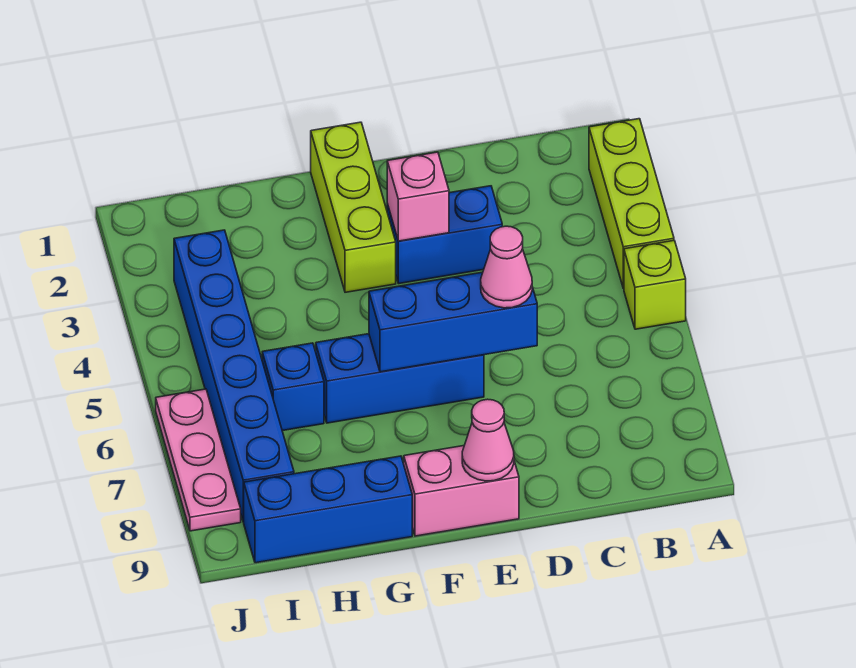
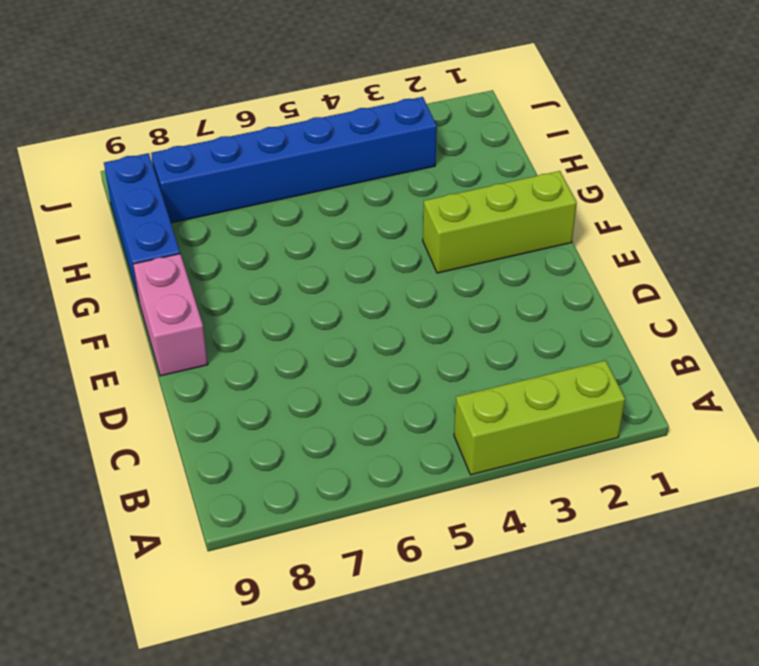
none -> lime 1x1 brick [624,241,686,329]
none -> blue 1x2 brick [387,186,502,283]
none -> blue 1x3 brick [316,334,484,423]

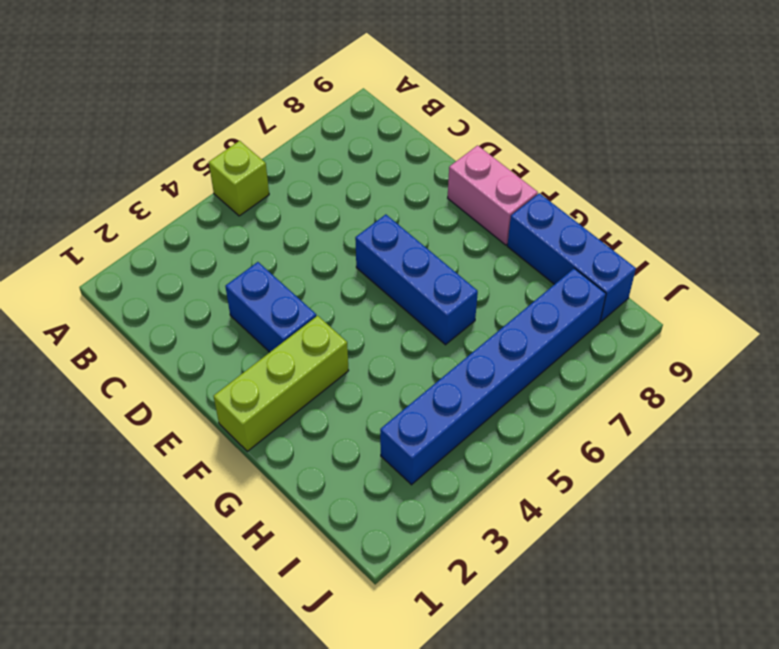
none -> lime 1x3 brick [589,119,674,289]
none -> blue 1x1 brick [262,343,324,431]
none -> pink 1x3 plate [156,389,241,531]

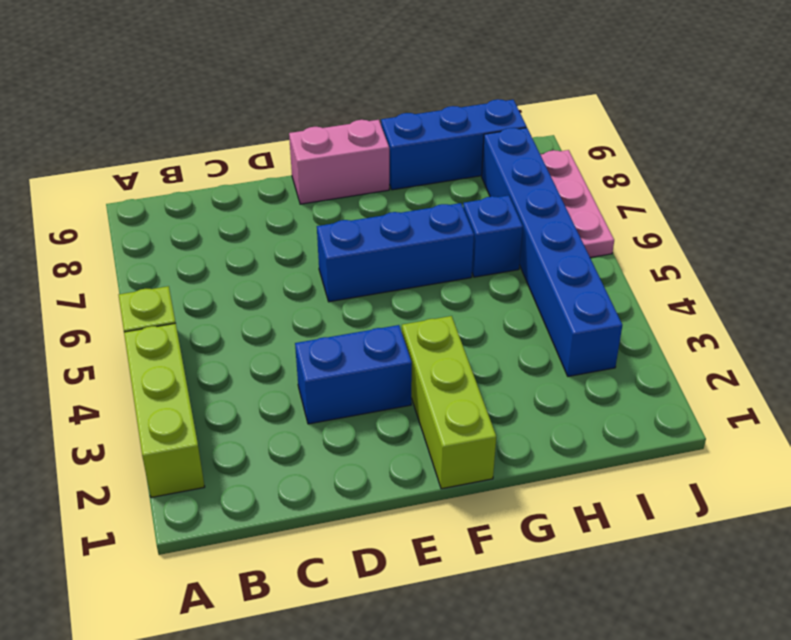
none -> blue 1x3 brick [369,272,537,372]
none -> pink 1x1 brick [387,152,449,241]
none -> pink 1x1 cone [462,399,514,481]

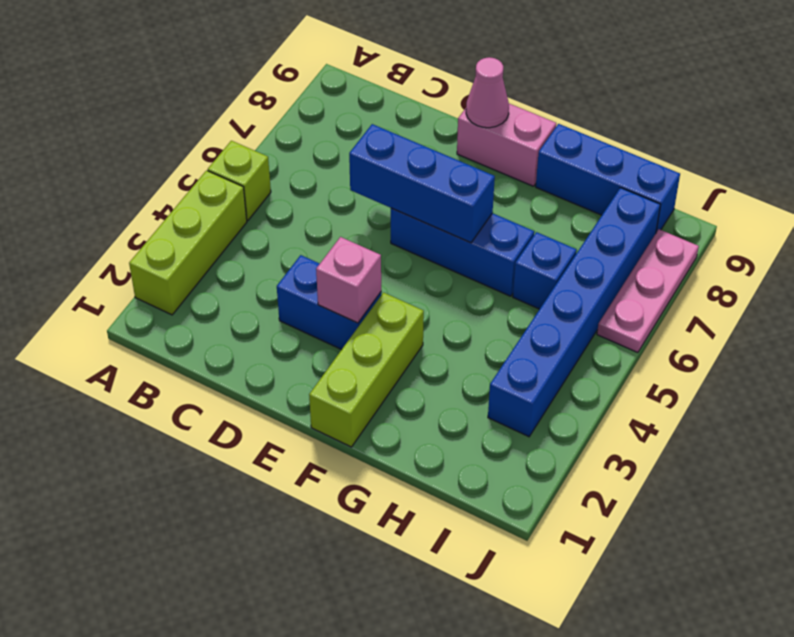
none -> pink 1x1 cone [481,226,532,308]

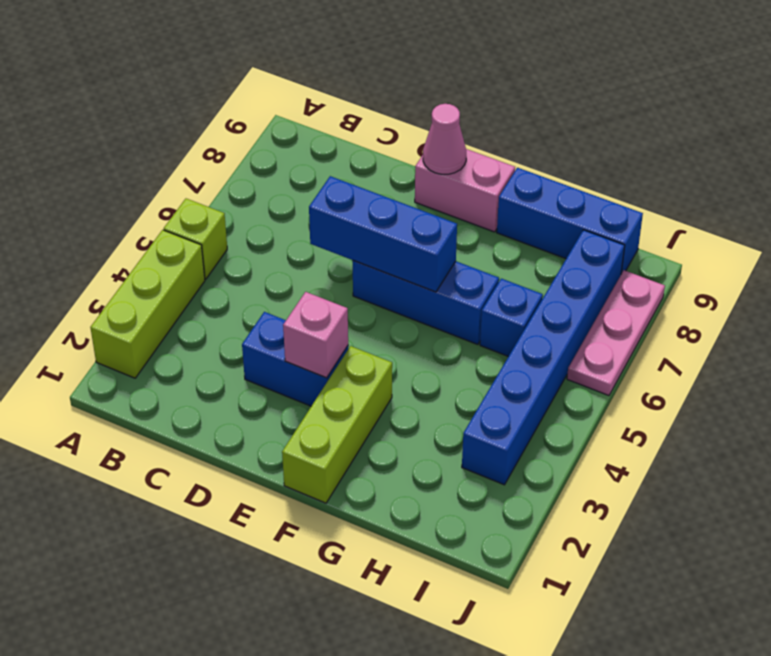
none -> pink 1x1 cone [481,226,532,308]

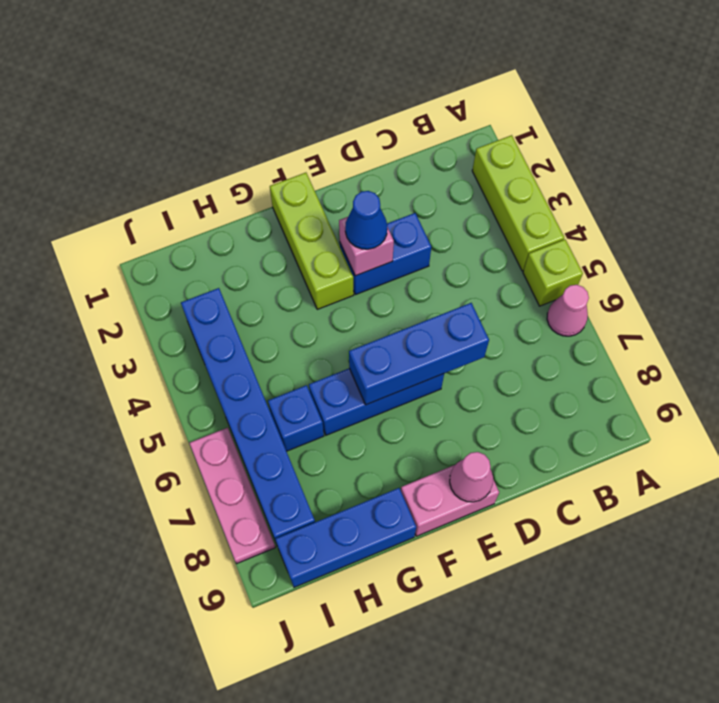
pink 1x1 cone [547,285,589,336] -> pink 1x1 cone moved to [481,226,532,308]
blue 1x1 cone [345,191,387,249] -> none

